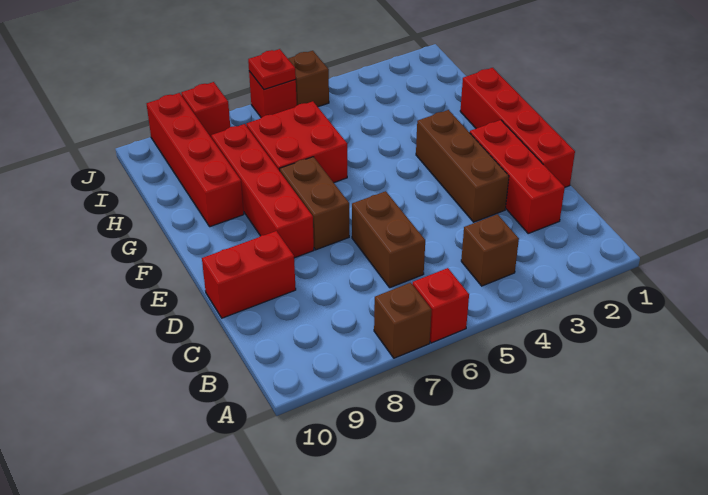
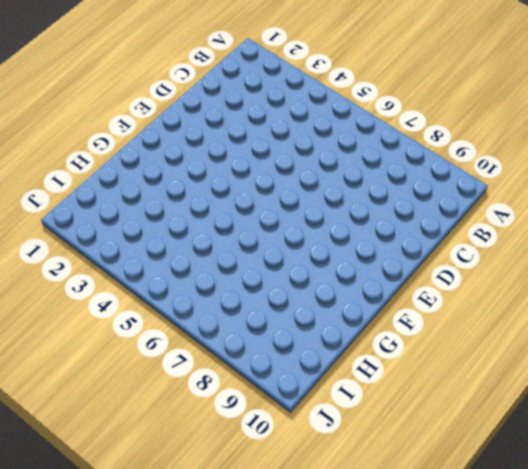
none -> red 1x1 brick [412,268,469,343]
none -> brown 1x1 brick [374,283,431,358]
none -> brown 1x1 brick [461,214,519,286]

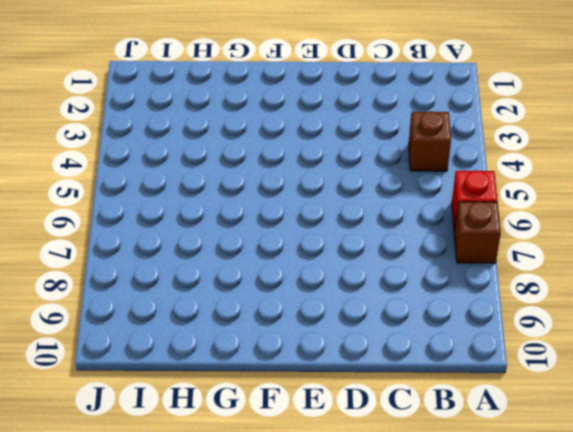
none -> red 1x3 brick [470,120,565,233]
none -> brown 1x2 brick [352,191,425,288]
none -> red 1x4 brick [460,68,575,187]

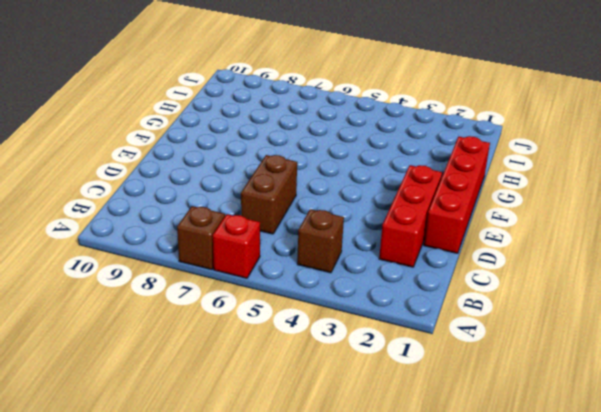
none -> brown 1x3 brick [416,110,509,222]
none -> red 1x2 brick [202,231,296,318]
none -> brown 1x2 brick [280,157,349,250]

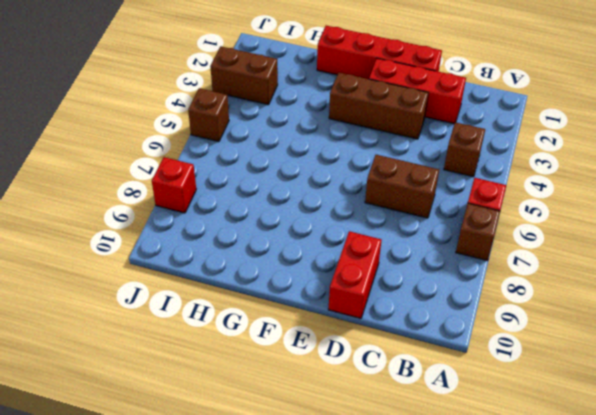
brown 1x2 brick [210,46,278,105] -> brown 1x2 brick moved to [280,157,349,250]
none -> red 1x4 brick [211,124,314,258]
none -> red 2x2 brick [246,101,347,183]
none -> red 1x4 brick [147,93,244,227]

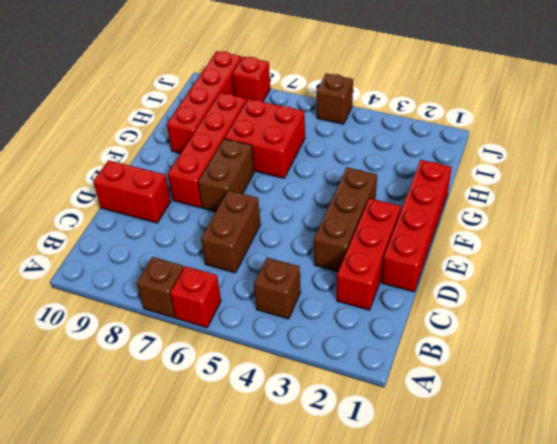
none -> red 1x1 brick [249,71,297,118]
none -> red 1x1 plate [248,49,296,90]

